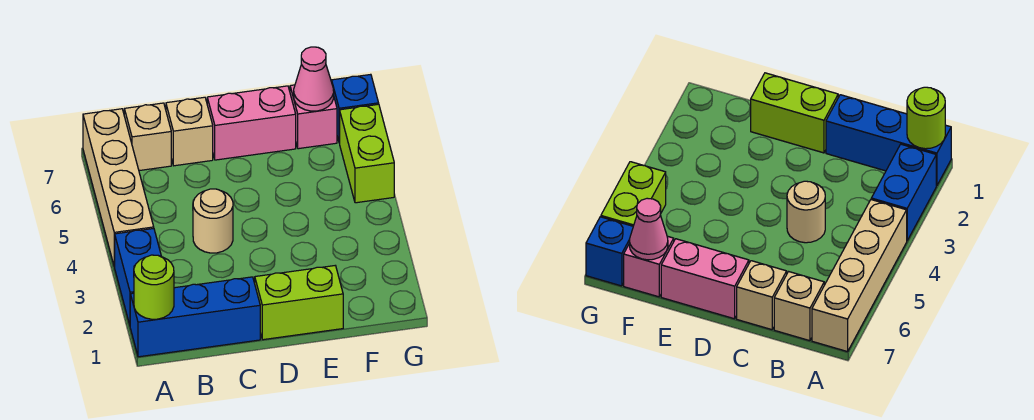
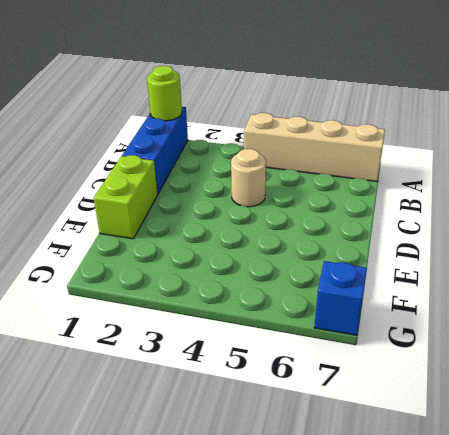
none -> blue 1x2 brick [115,229,162,325]
none -> tan 1x1 brick [124,103,171,171]
none -> tan 1x1 brick [166,97,213,166]

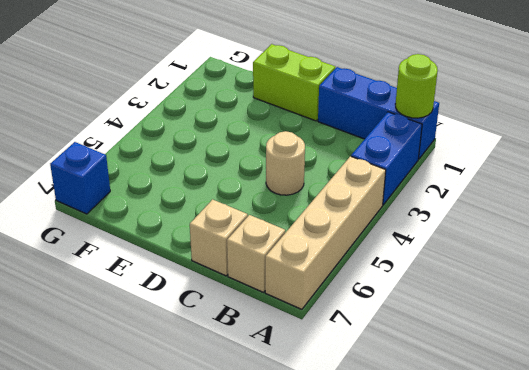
none -> pink 1x2 brick [207,86,296,160]
none -> pink 1x1 brick [290,85,337,149]
none -> lime 1x2 brick [340,104,394,203]

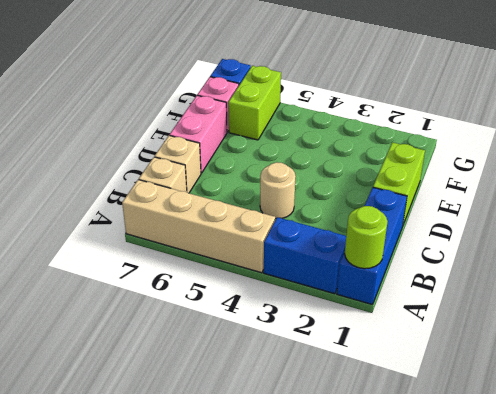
lime 1x2 brick [228,66,281,140] -> lime 1x2 brick turned to [340,104,394,203]
none -> pink 1x1 cone [294,47,334,111]

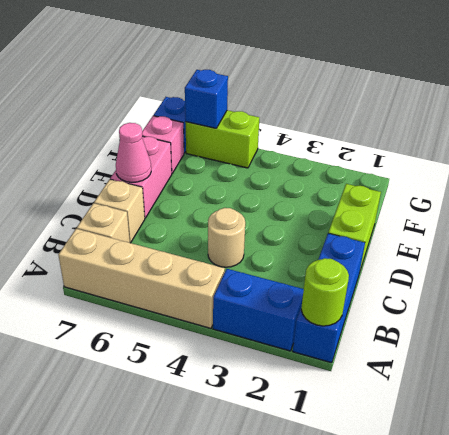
pink 1x1 cone [116,123,151,182] -> pink 1x1 cone moved to [294,47,334,111]
blue 1x1 brick [185,70,228,128] -> none

